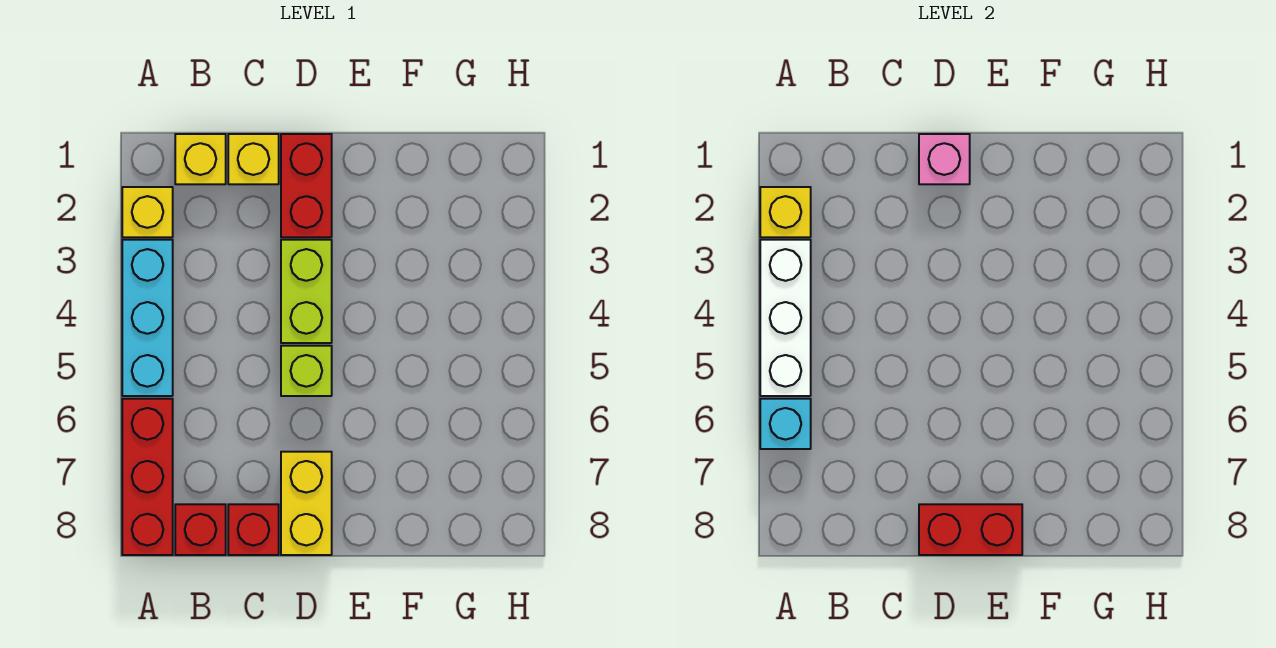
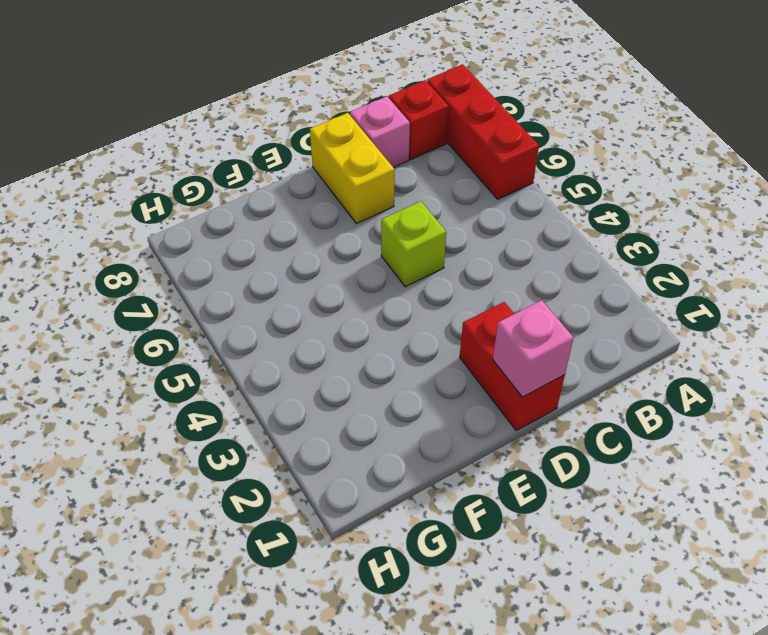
pink 1x1 brick [350,96,410,167] -> red 1x1 brick [228,504,279,555]
none -> yellow 1x1 brick [122,187,173,237]
none -> cyan 1x3 brick [122,240,173,396]
none -> yellow 1x1 brick [175,134,226,184]

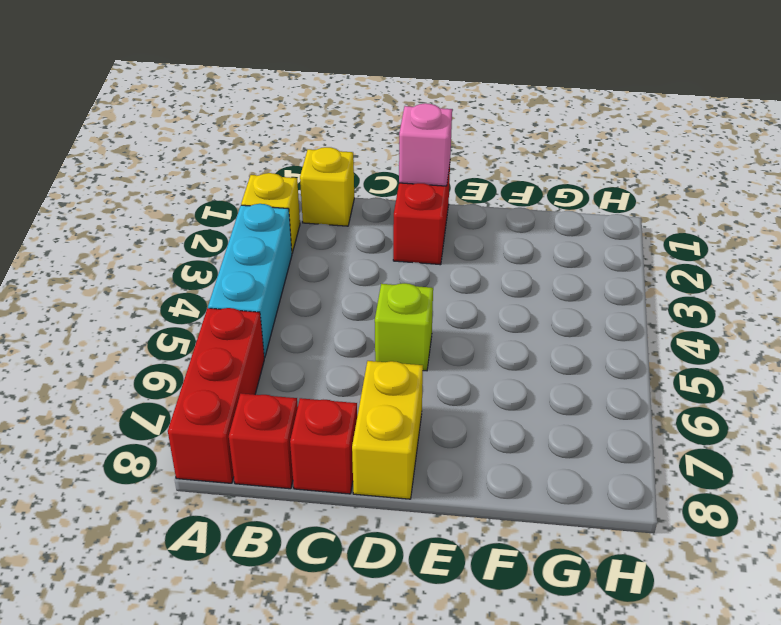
none -> yellow 1x1 brick [228,134,279,184]
none -> lime 1x2 brick [281,240,332,343]
none -> yellow 1x1 brick [760,187,811,237]

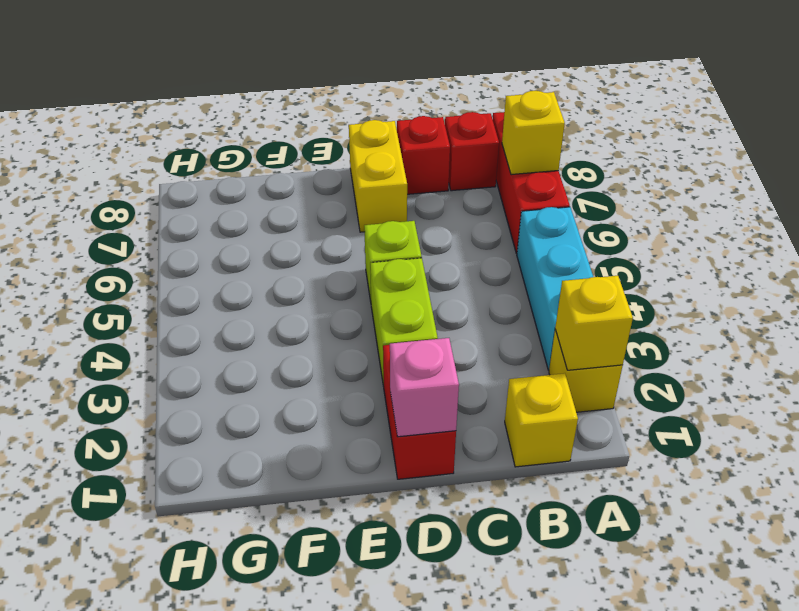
yellow 1x1 brick [502,91,565,175] -> yellow 1x1 brick moved to [228,134,279,184]
none -> white 1x3 brick [760,240,811,396]
none -> cyan 1x1 brick [760,399,811,449]
none -> red 1x2 brick [919,504,1022,555]

